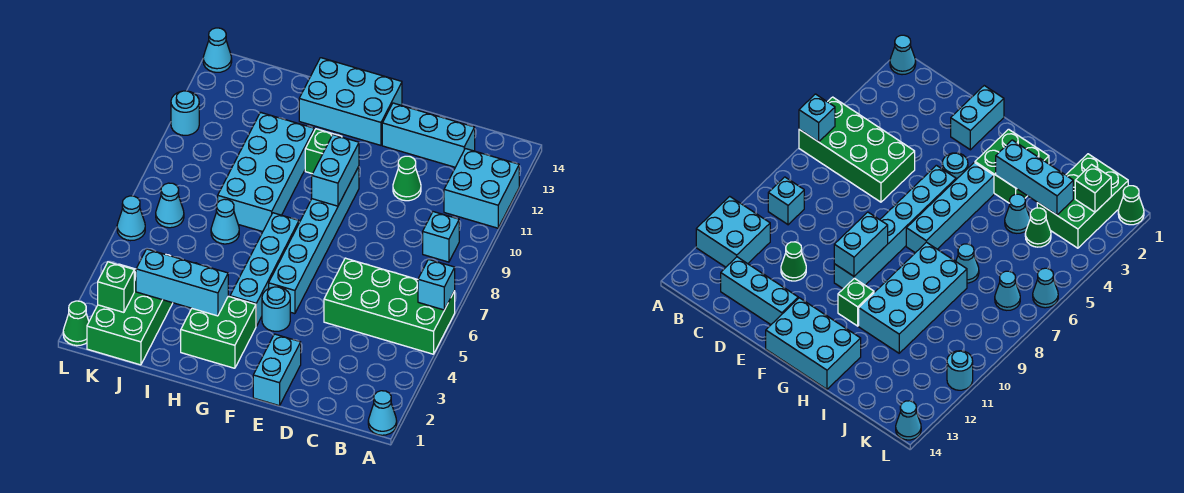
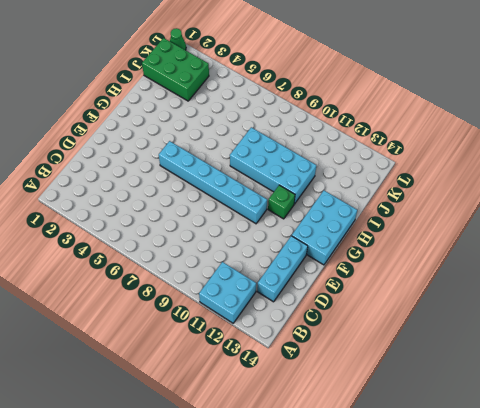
none -> cyan 1x1 cone [368,391,397,435]
none -> green 2x4 brick [324,258,455,354]
none -> cyan 1x1 brick [423,212,459,262]

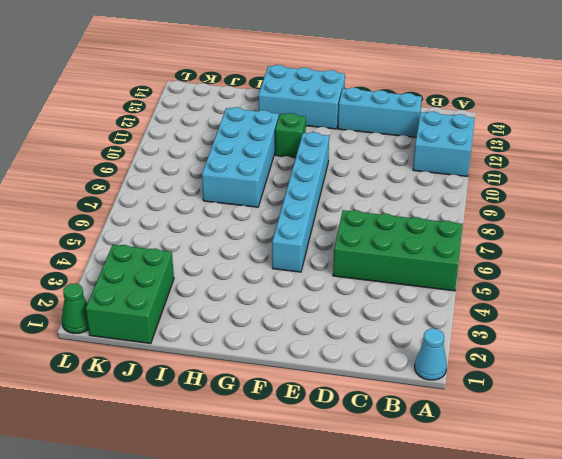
none -> cyan 1x1 brick [423,212,459,262]
none -> green 1x1 cone [393,156,421,201]
none -> cyan 1x2 brick [253,334,301,406]

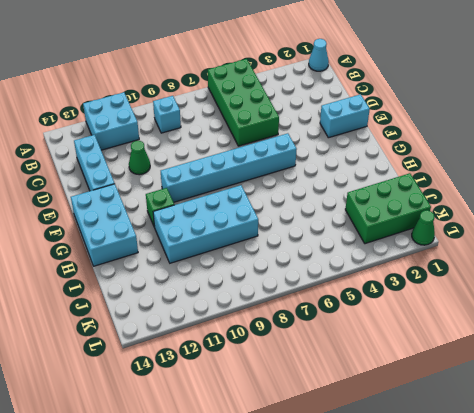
none -> cyan 1x1 round brick [262,287,290,331]
none -> green 2x2 brick [181,296,256,368]
none -> cyan 1x4 brick [230,213,299,326]

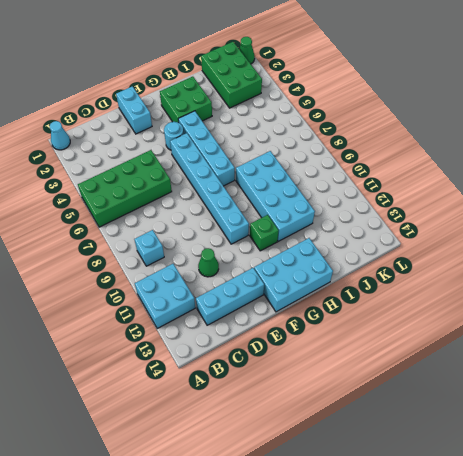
none -> cyan 1x1 cone [1005,194,1030,233]
none -> cyan 1x1 cone [211,199,239,244]
none -> green 1x1 cone [1025,208,1051,247]

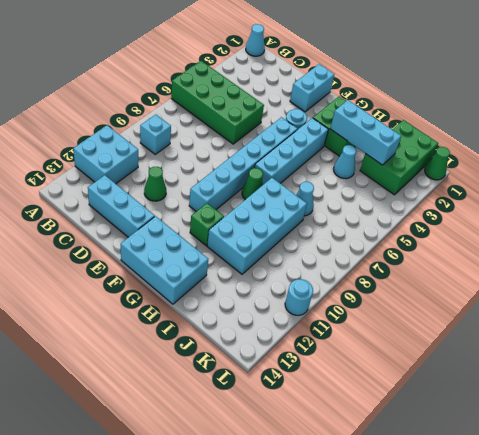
green 1x1 cone [242,168,263,200] -> green 1x1 cone moved to [1025,208,1051,247]
none -> cyan 1x1 cone [156,183,184,228]
none -> cyan 1x1 cone [117,196,145,241]
none -> cyan 1x1 cone [203,28,232,72]

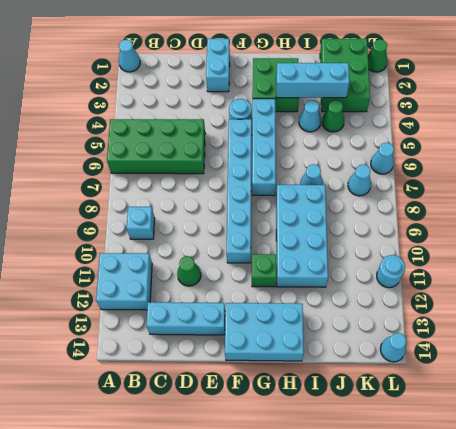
none -> cyan 1x1 brick [418,259,455,310]
none -> cyan 1x2 brick [312,135,359,206]
none -> green 1x1 brick [98,262,134,312]

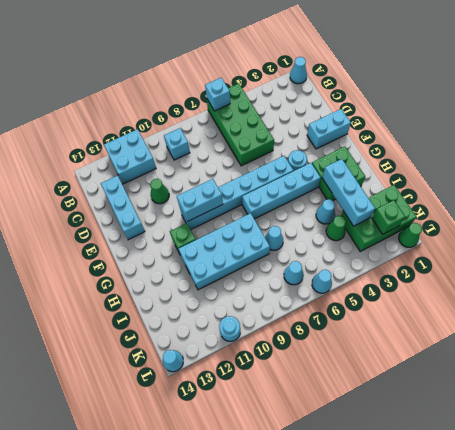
none -> cyan 2x3 brick [299,58,402,145]

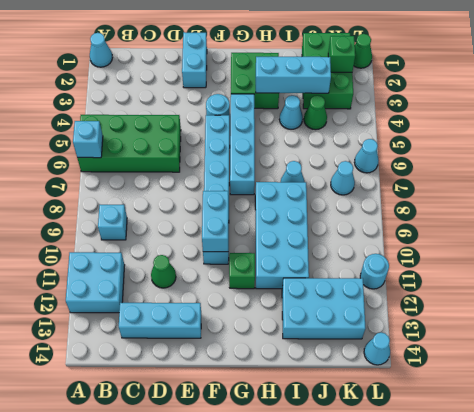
cyan 2x3 brick [282,278,365,339] -> cyan 2x3 brick moved to [299,58,402,145]

